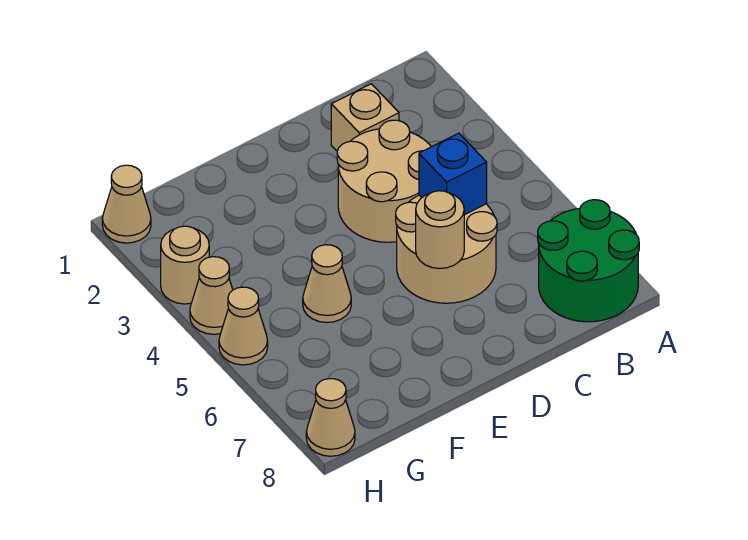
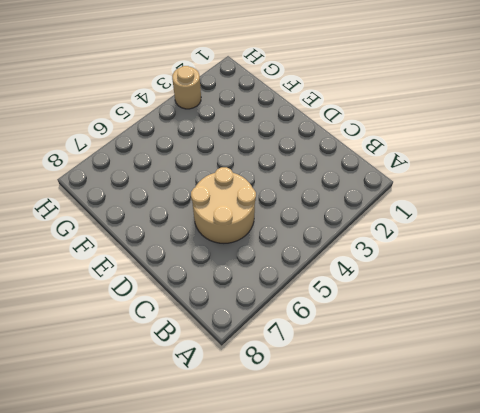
none -> green 2x2 round brick [538,200,639,322]
none -> tan 1x1 brick [331,84,399,151]
none -> tan 2x2 round brick [337,120,431,242]

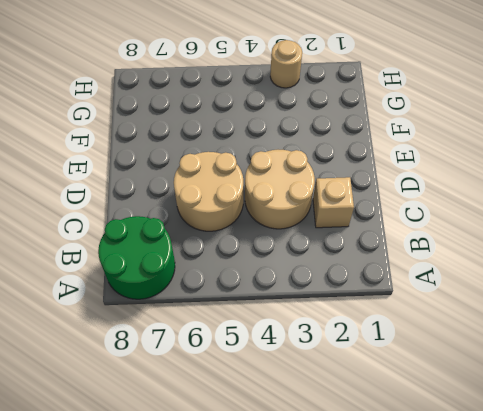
none -> tan 1x1 cone [303,245,351,323]
none -> tan 1x1 cone [102,165,151,243]
none -> tan 1x1 cone [190,257,233,334]

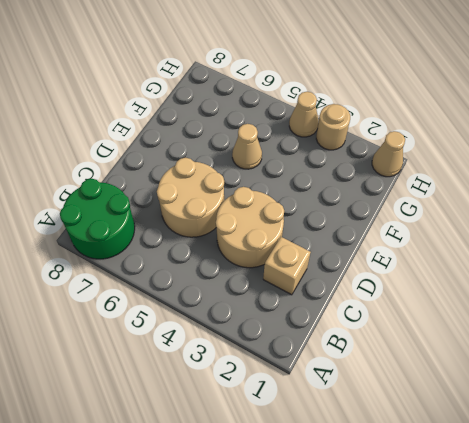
none -> tan 1x1 cone [219,287,268,365]
none -> tan 1x1 cone [306,379,355,456]
none -> blue 1x1 brick [419,133,487,215]

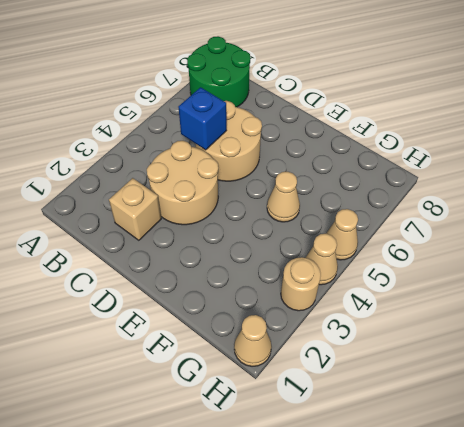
none -> tan 1x1 cone [306,379,355,456]
none -> tan 1x1 round brick [416,191,464,269]

